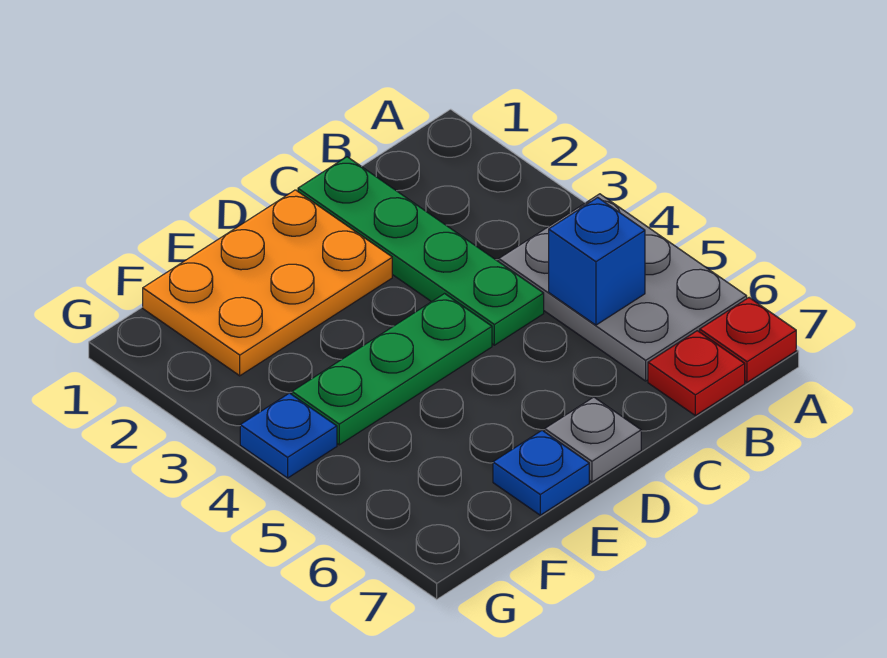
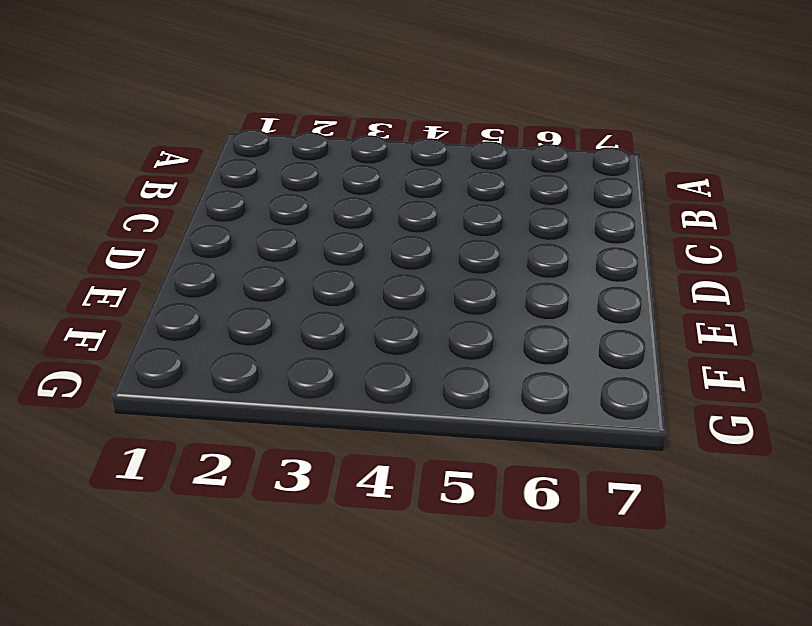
none -> grey 2x3 plate [499,194,747,381]
none -> red 1x1 plate [700,298,796,382]

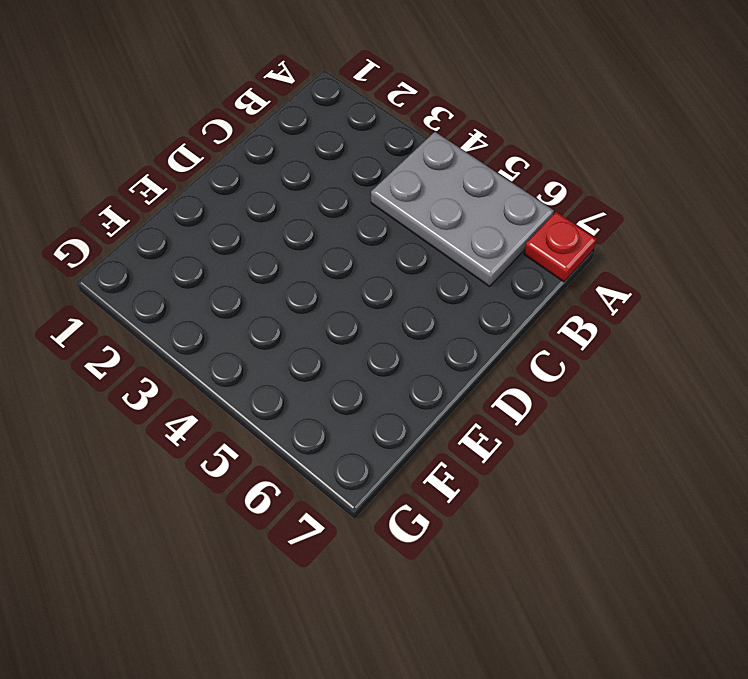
none -> red 1x1 plate [648,331,745,416]
none -> green 1x4 plate [298,157,544,345]

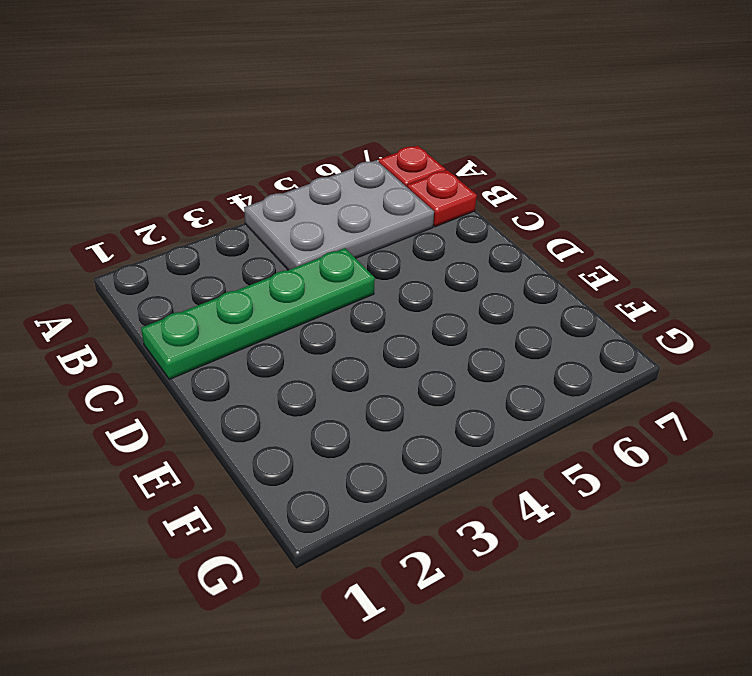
none -> orange 2x3 plate [143,190,392,376]
none -> green 1x3 plate [292,294,492,445]

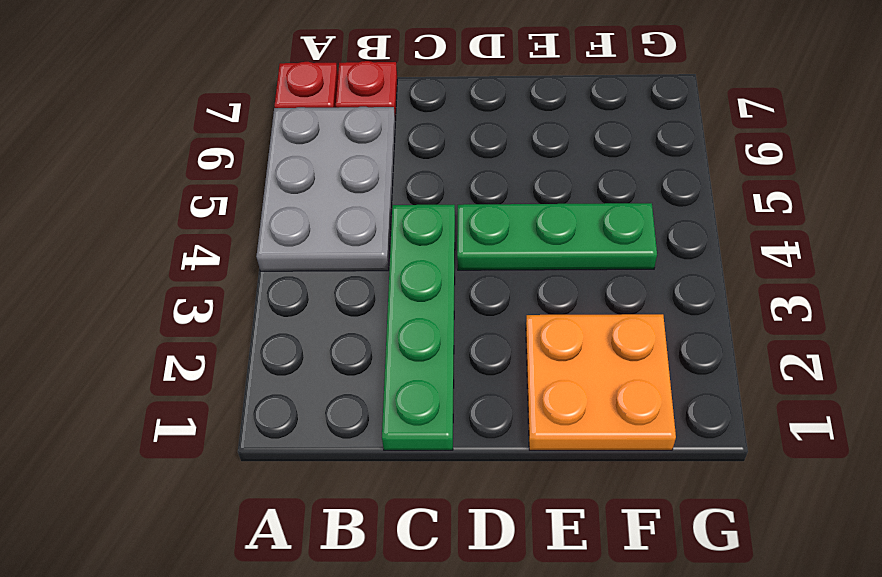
orange 2x2 plate [526,314,676,450] -> orange 2x3 plate [143,190,392,376]
none -> grey 1x1 plate [545,397,641,482]
none -> blue 1x1 plate [493,430,589,515]

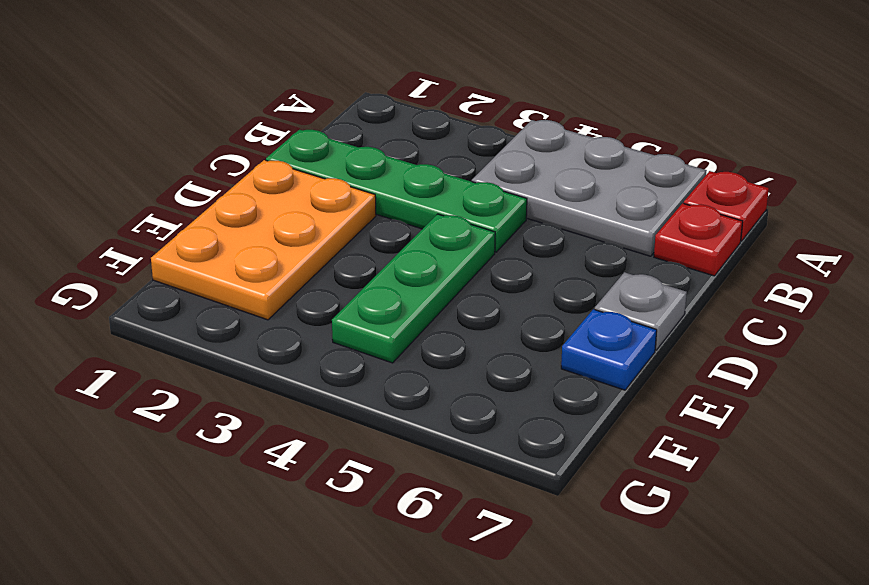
none -> blue 1x1 plate [240,393,337,478]
none -> blue 1x1 brick [549,198,645,325]

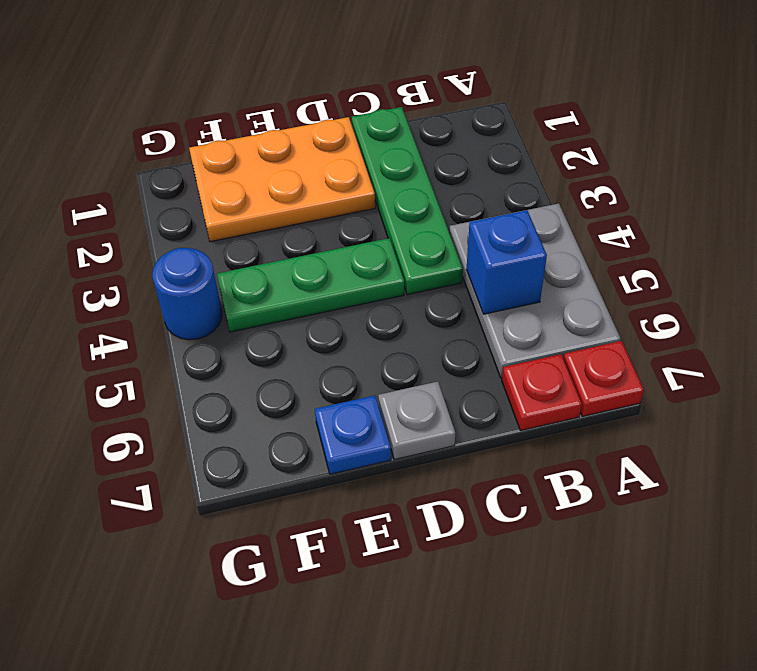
blue 1x1 round brick [152,248,222,340] -> blue 1x1 plate [240,393,337,478]

